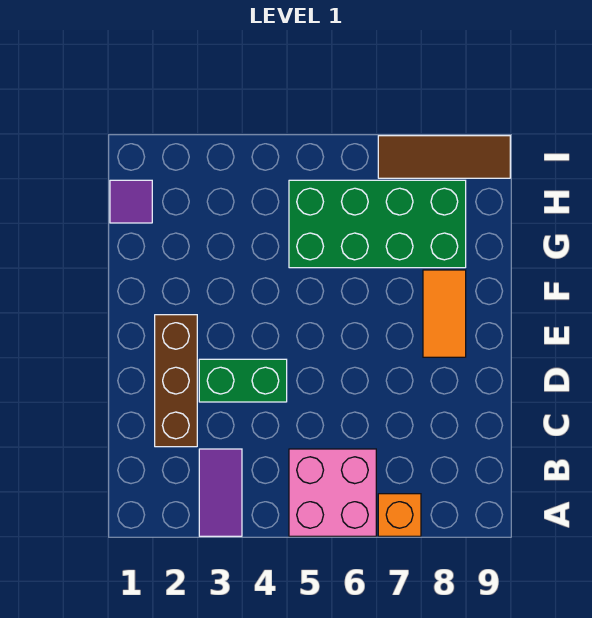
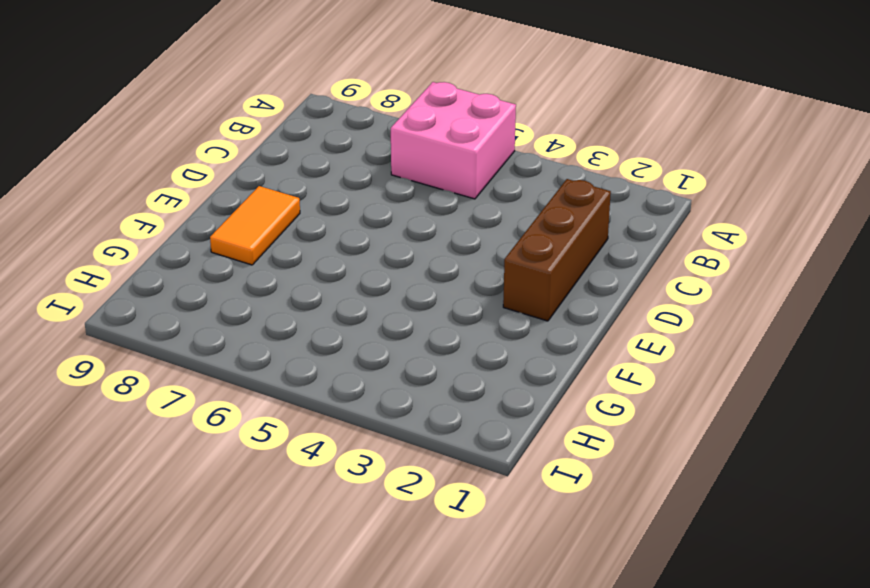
none -> purple 1x2 tile [199,449,242,536]
none -> orange 1x1 brick [378,494,421,536]

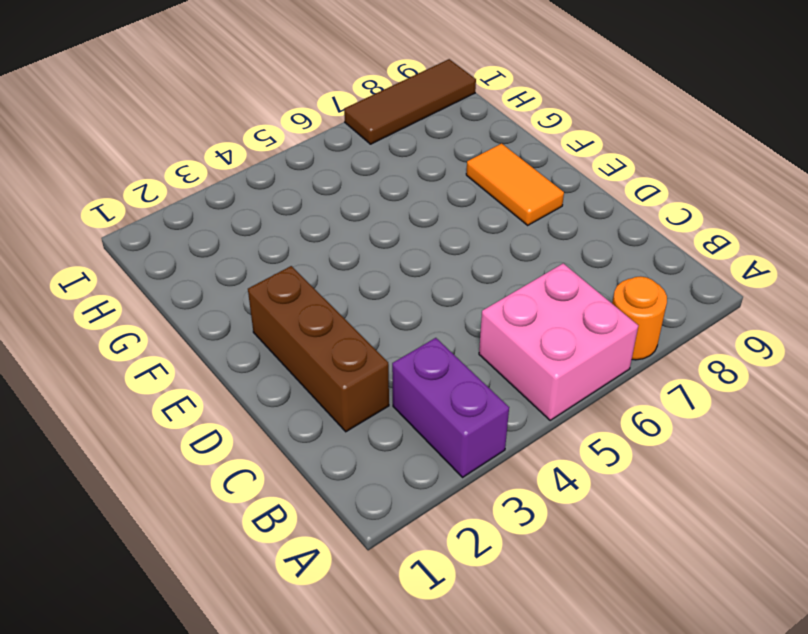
purple 1x2 brick [392,338,509,477] -> purple 1x2 tile [199,449,242,536]
orange 1x1 round brick [612,276,667,360] -> orange 1x1 brick [378,494,421,536]
none -> green 1x2 brick [199,359,287,402]
none -> green 2x4 brick [289,180,466,268]

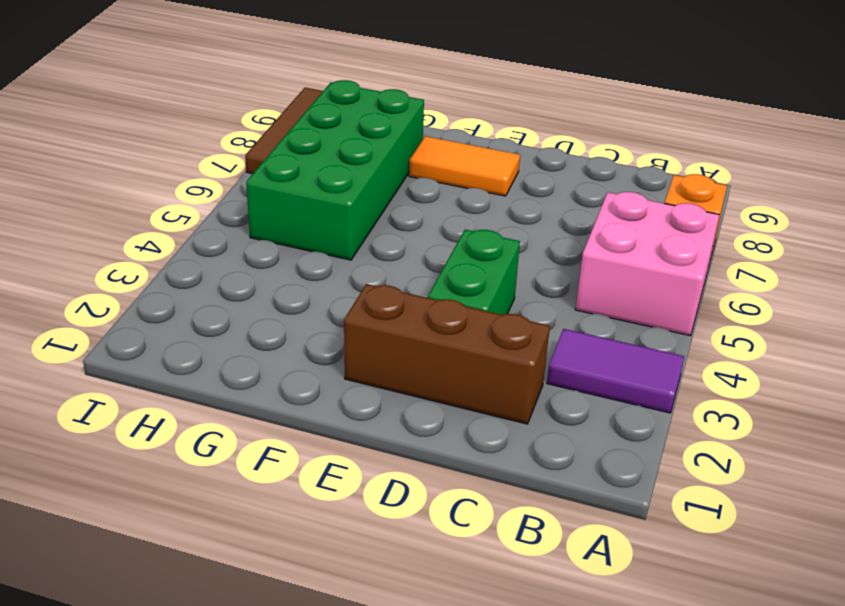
none -> purple 1x1 tile [110,180,152,223]

